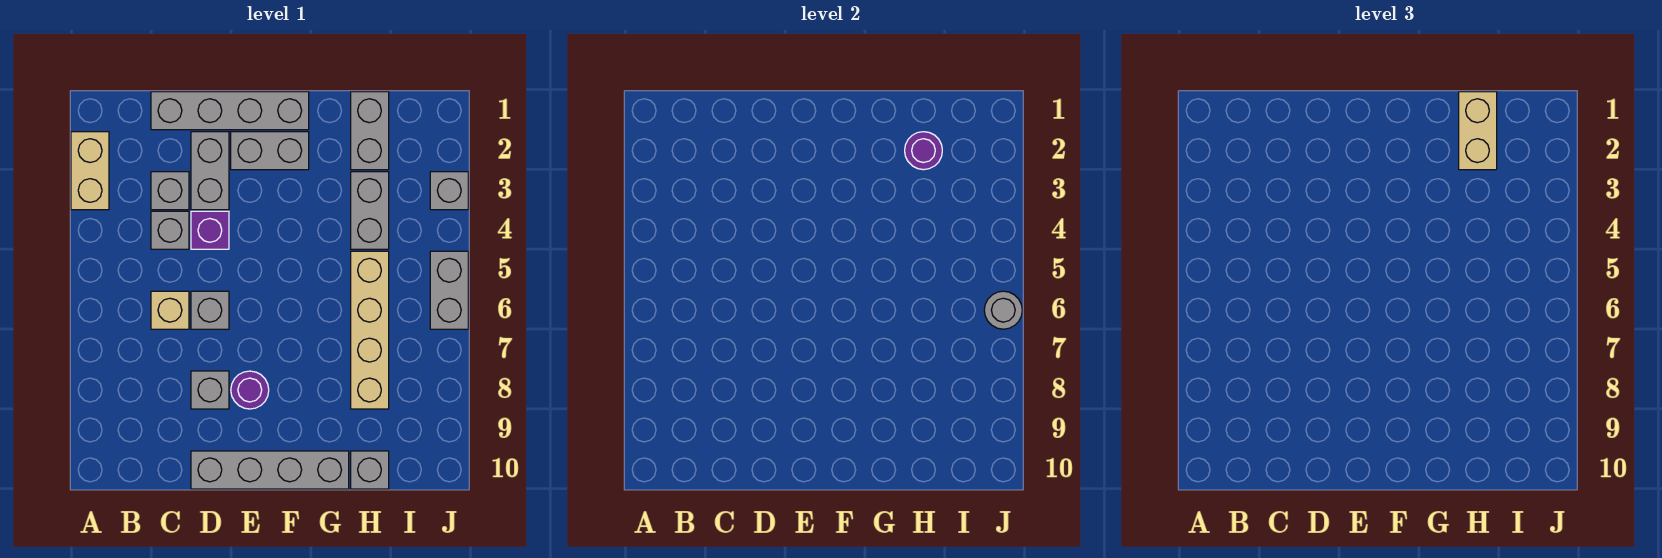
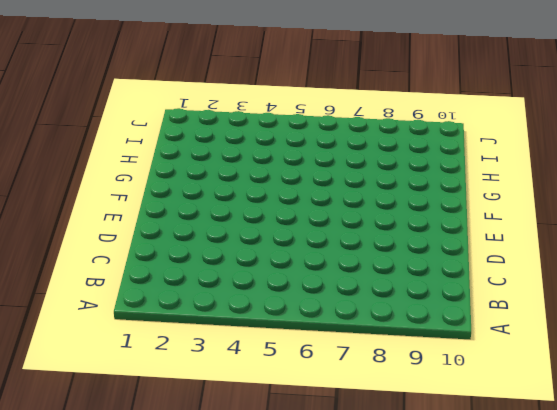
none -> tan 1x2 brick [71,132,109,210]
none -> grey 1x4 brick [151,92,309,130]
none -> grey 1x1 brick [151,172,189,210]

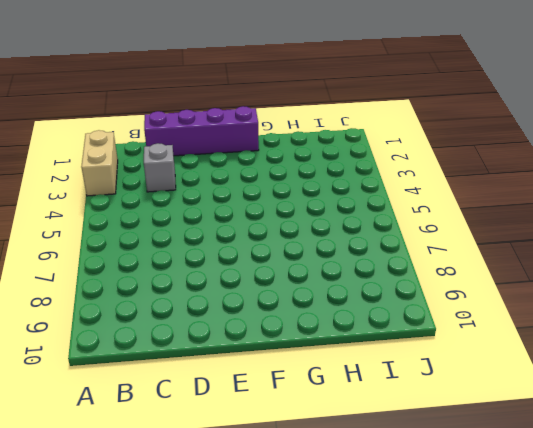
purple 1x4 brick [144,106,259,156] -> grey 1x4 brick [151,92,309,130]
none -> grey 1x1 brick [151,211,189,249]
none -> tan 1x1 brick [151,291,189,329]
none -> grey 1x2 brick [191,132,229,210]

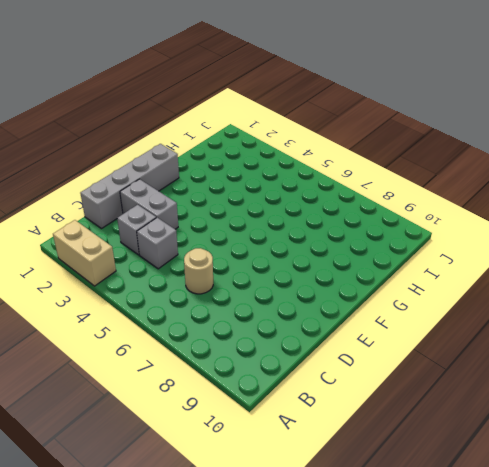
tan 1x1 round brick [184,248,213,294] -> tan 1x1 brick [151,291,189,329]
none -> purple 1x1 brick [191,211,229,249]
none -> grey 1x1 brick [191,291,229,329]
none -> grey 1x1 brick [191,371,229,409]

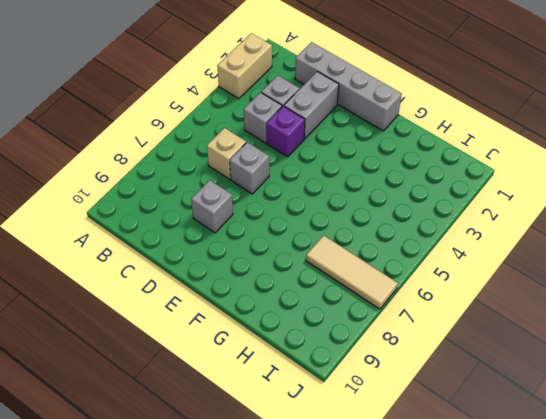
tan 1x3 tile [306,235,398,309] -> tan 1x4 brick [351,251,389,409]
none -> grey 1x4 brick [191,451,349,489]
none -> grey 1x2 brick [231,132,309,170]
none -> purple 1x1 round brick [231,371,269,409]

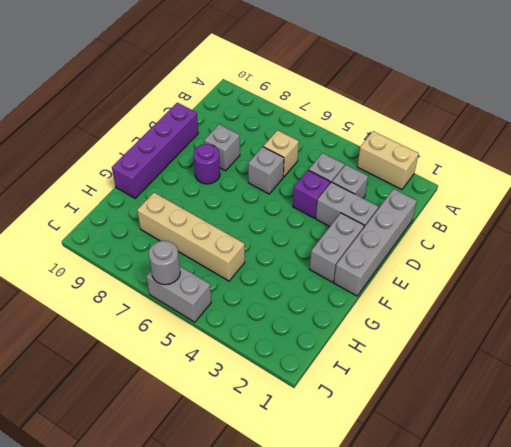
purple 1x4 brick [112,103,198,198] -> grey 1x4 brick [191,451,349,489]
none -> grey 1x2 brick [351,92,389,170]
none -> grey 1x2 brick [351,172,389,249]
none -> grey 1x1 brick [351,451,389,489]

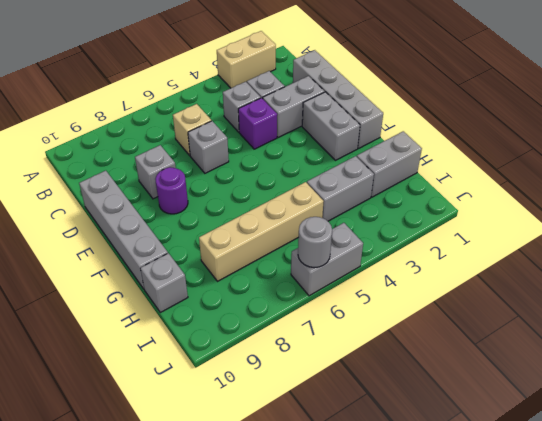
none -> grey 1x1 brick [430,172,468,210]
none -> purple 1x1 round brick [905,132,942,170]
none -> tan 1x2 brick [1459,92,1497,170]

